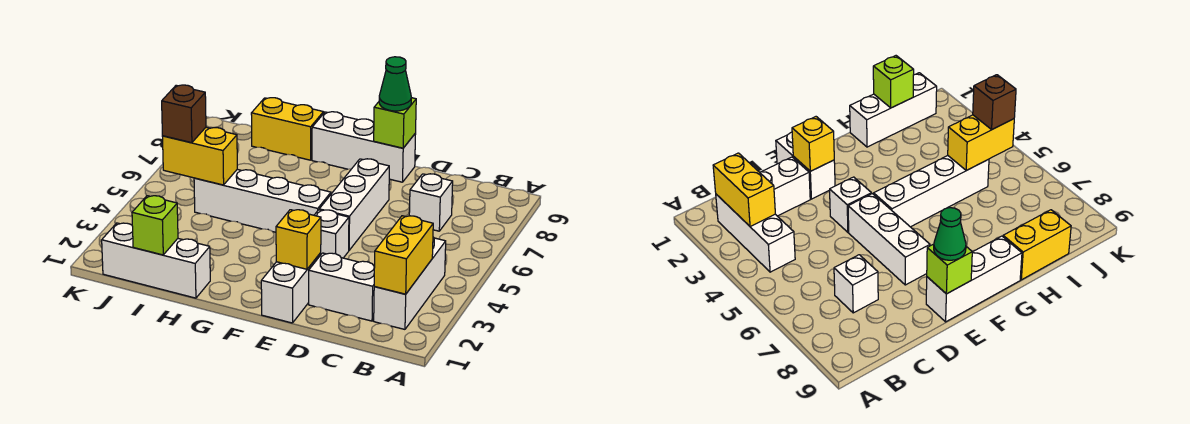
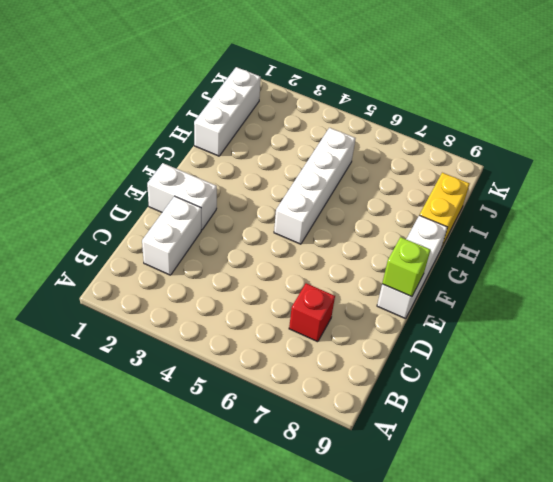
red 1x1 brick [289,283,335,342] -> white 1x1 brick [409,174,453,231]
none -> white 1x3 brick [374,237,446,329]
none -> white 1x1 brick [314,210,349,258]
none -> white 1x3 brick [319,159,389,250]

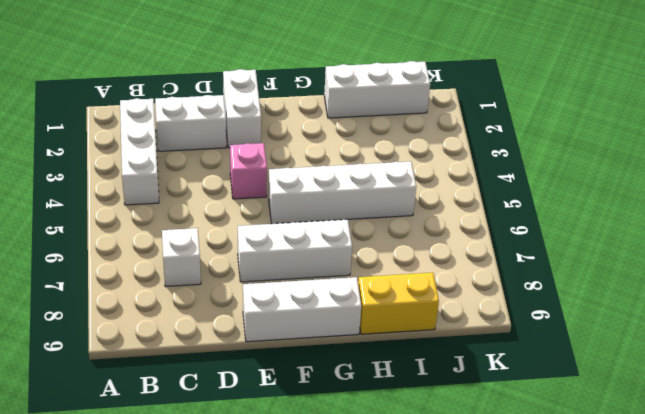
pink 1x1 brick [230,143,267,199] -> white 1x1 brick [314,210,349,258]
white 1x3 brick [237,220,352,282] -> white 1x3 brick turned to [319,159,389,250]
none -> yellow 1x2 brick [374,216,433,294]
none -> yellow 1x1 brick [276,210,321,269]
none -> lime 1x1 brick [374,98,416,148]

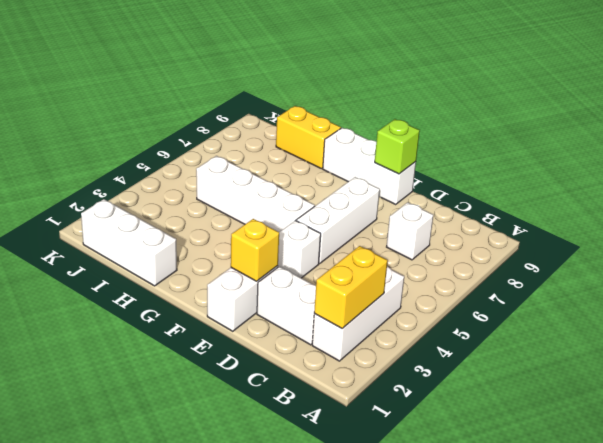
none -> lime 1x1 brick [132,196,178,255]
none -> yellow 1x2 brick [162,127,237,185]
none -> green 1x1 cone [379,57,411,111]

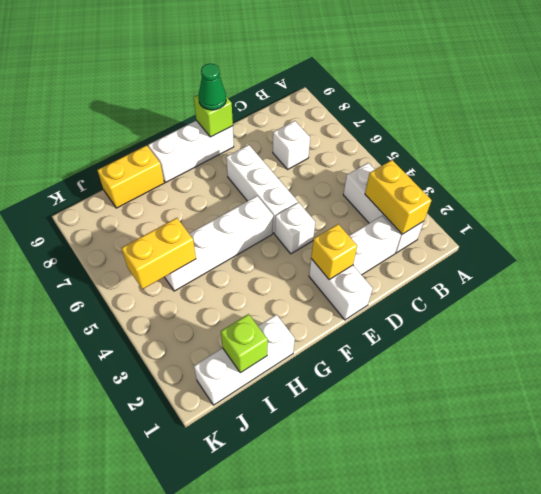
none -> brown 1x1 brick [162,85,206,143]

